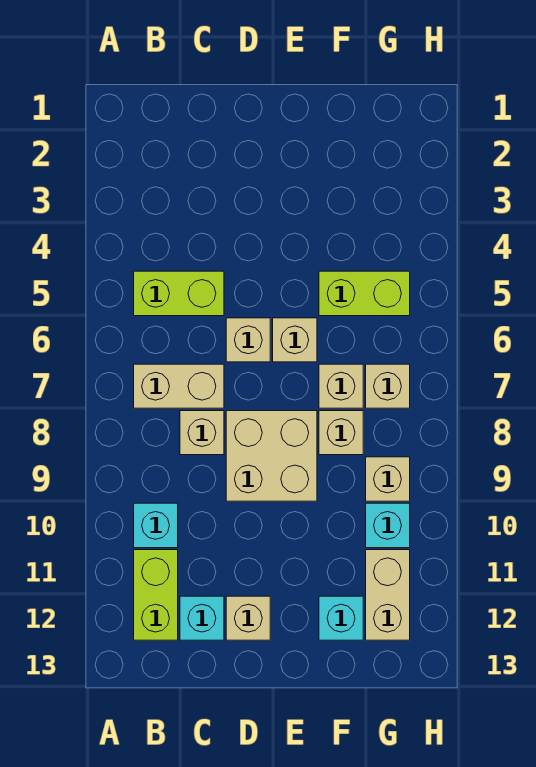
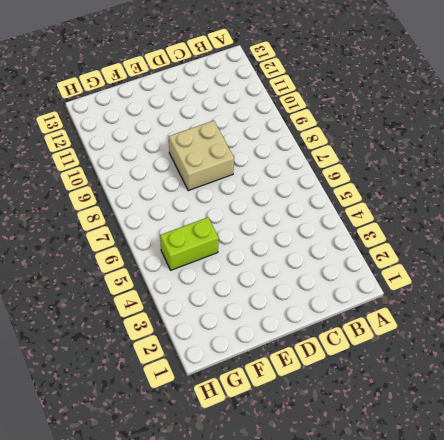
none -> lime 1x2 brick [134,271,224,316]
none -> tan 1x2 brick [134,364,224,408]
none -> cyan 1x1 brick [134,503,178,548]

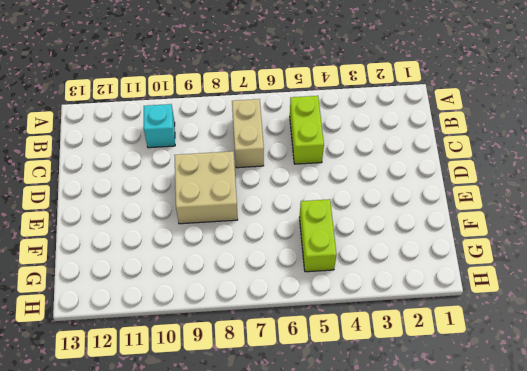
none -> lime 1x2 brick [134,550,178,640]
none -> tan 1x1 brick [180,411,224,455]
none -> cyan 1x1 brick [180,596,224,640]

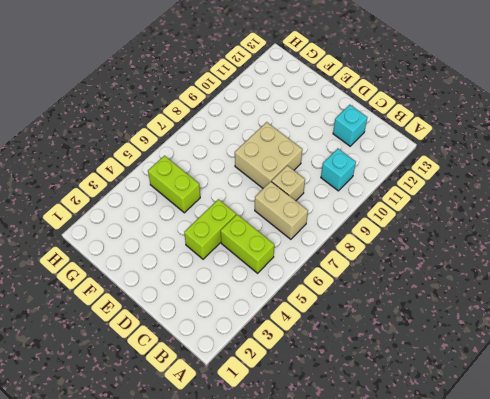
lime 1x2 brick [184,199,236,259] -> lime 1x2 brick moved to [134,550,178,640]
none -> tan 1x1 brick [226,318,270,362]
none -> tan 1x1 brick [226,596,270,640]
none -> tan 1x1 brick [273,318,317,362]

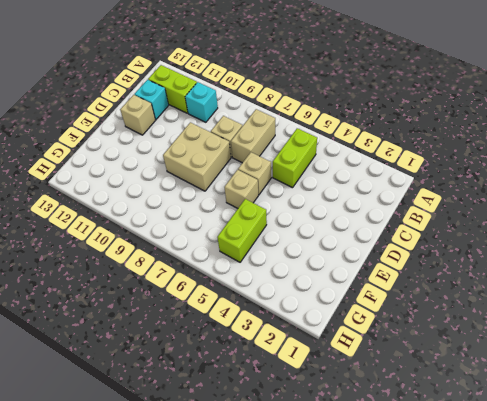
none -> tan 1x1 brick [319,364,363,408]
none -> tan 1x1 brick [319,411,363,455]
none -> cyan 1x1 brick [319,596,363,640]

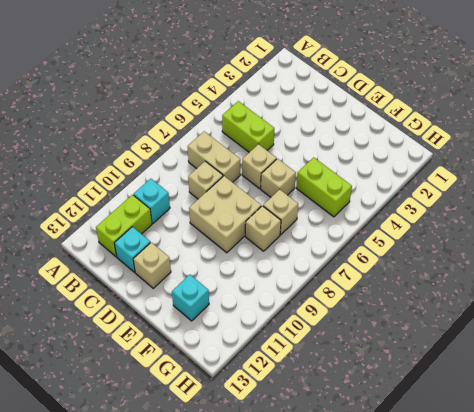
none -> tan 1x1 brick [366,364,410,408]
none -> tan 1x1 brick [366,457,410,501]
none -> cyan 1x1 brick [366,503,410,548]

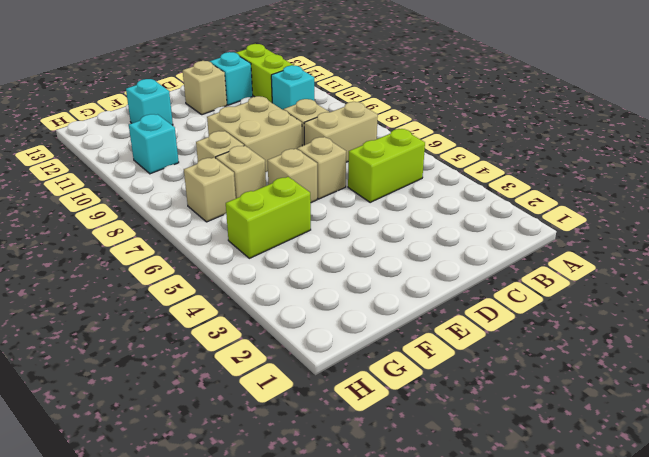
none -> tan 1x1 brick [366,457,410,501]
none -> tan 1x2 brick [366,550,410,640]

